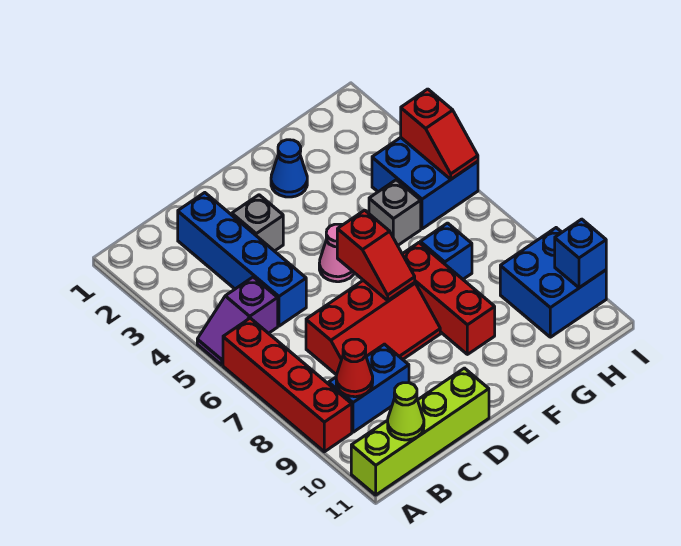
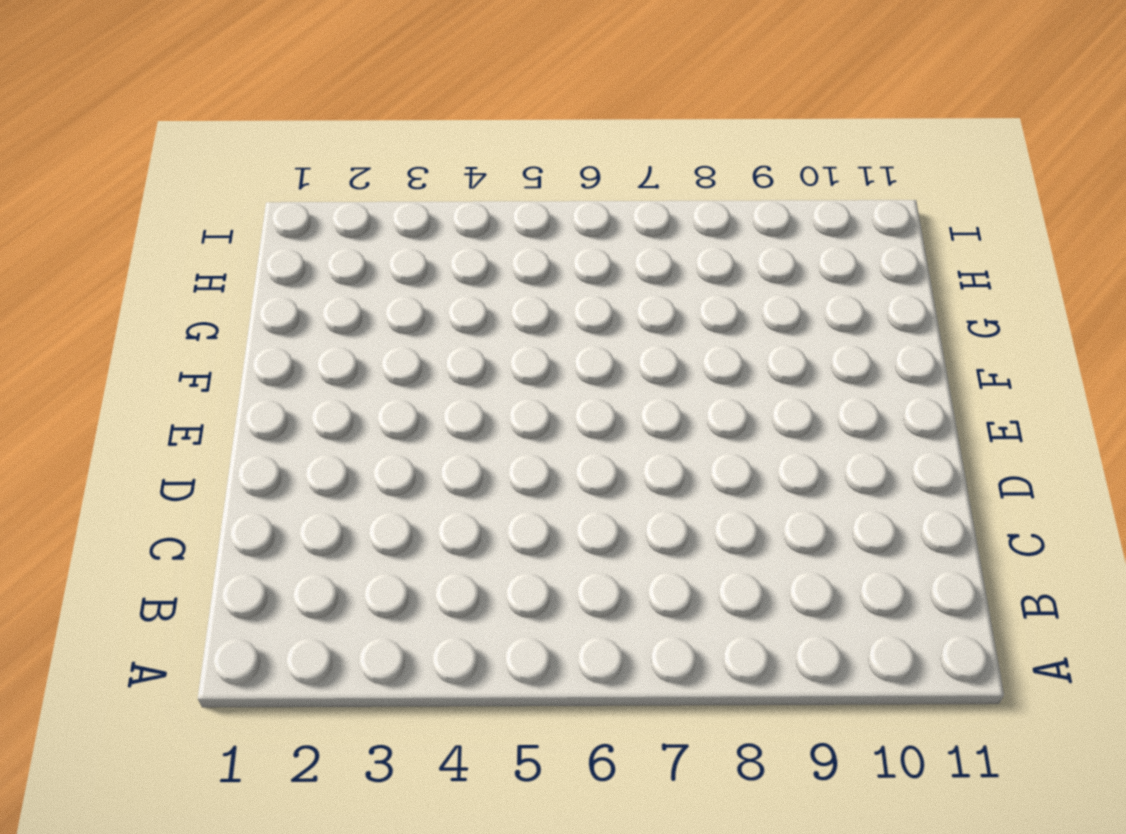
none -> purple 1x2 slope [197,277,278,365]
none -> red 1x4 brick [223,318,352,452]
none -> lime 1x4 brick [351,368,489,495]

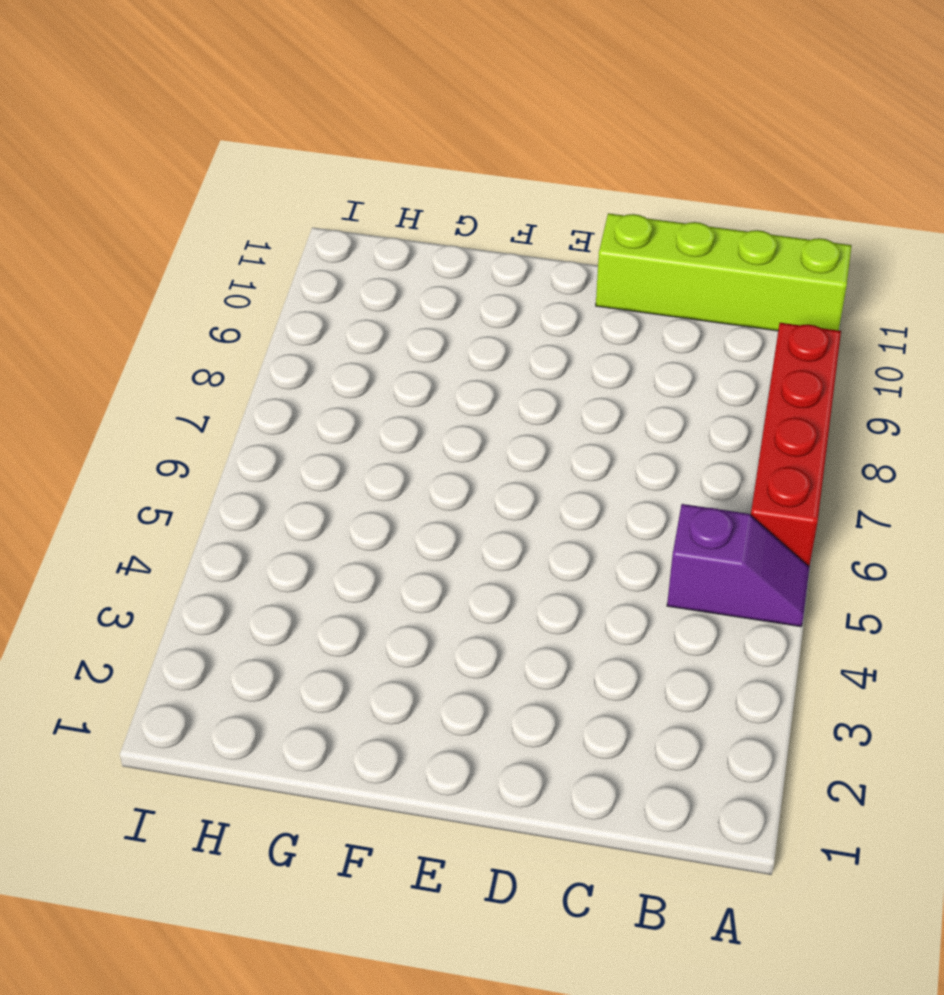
none -> blue 1x2 brick [329,344,409,432]
none -> blue 1x4 brick [178,193,306,326]
none -> red 2x3 slope [306,280,440,375]

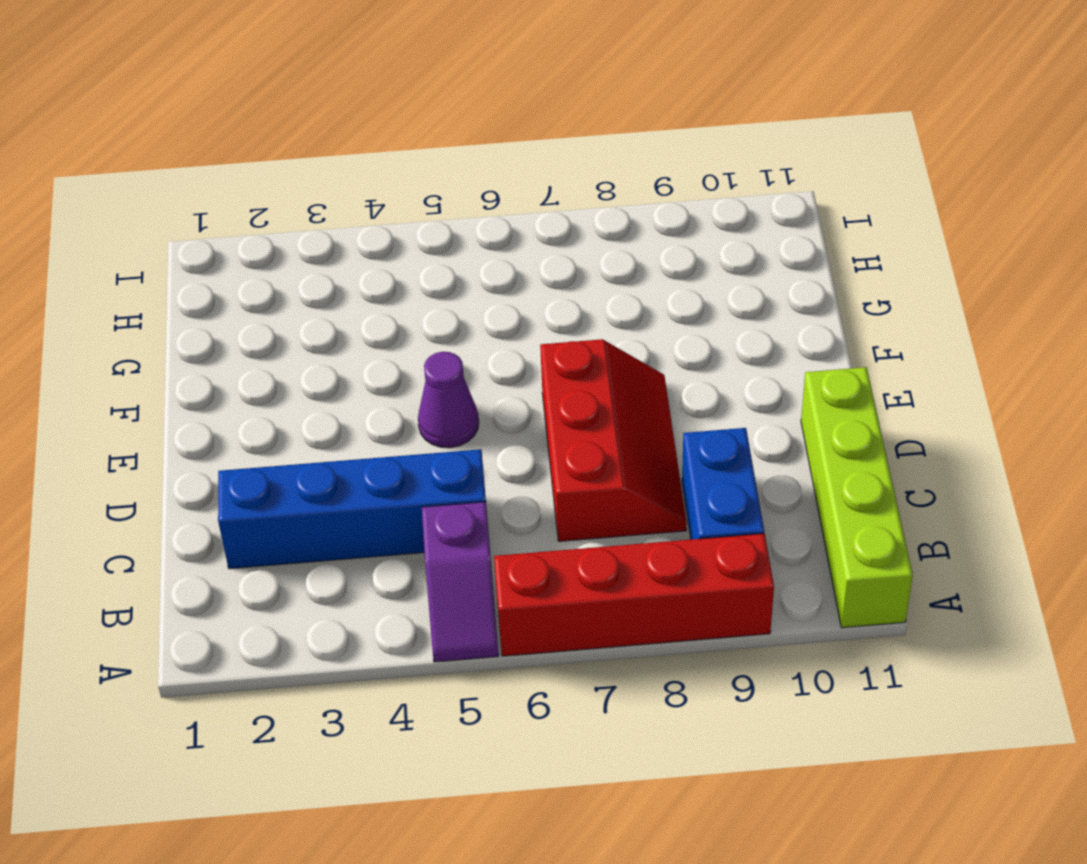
purple 1x1 cone [418,352,479,448] -> pink 1x1 cone [319,224,354,282]
none -> grey 1x1 brick [232,195,283,251]
none -> blue 1x1 cone [271,140,307,197]
none -> red 1x3 brick [403,243,495,354]

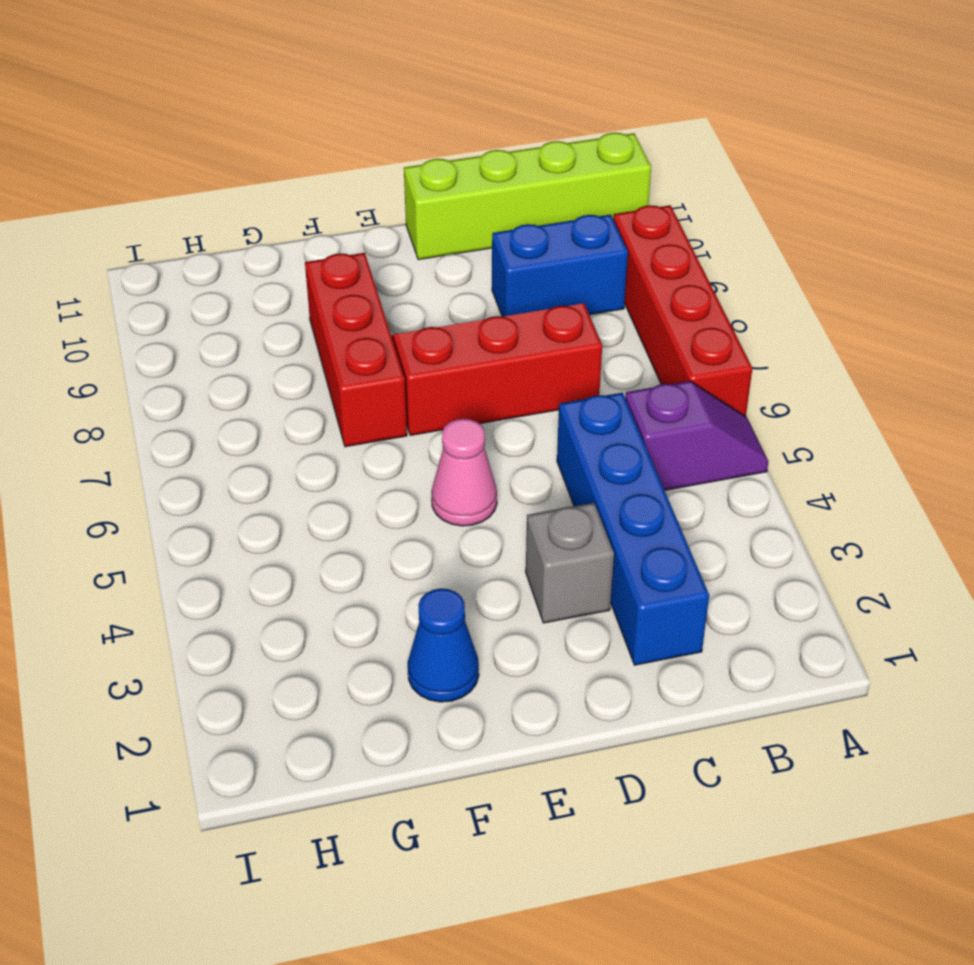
none -> grey 1x1 brick [369,180,421,245]
none -> blue 1x1 brick [420,223,472,279]
none -> blue 2x2 brick [372,138,478,229]

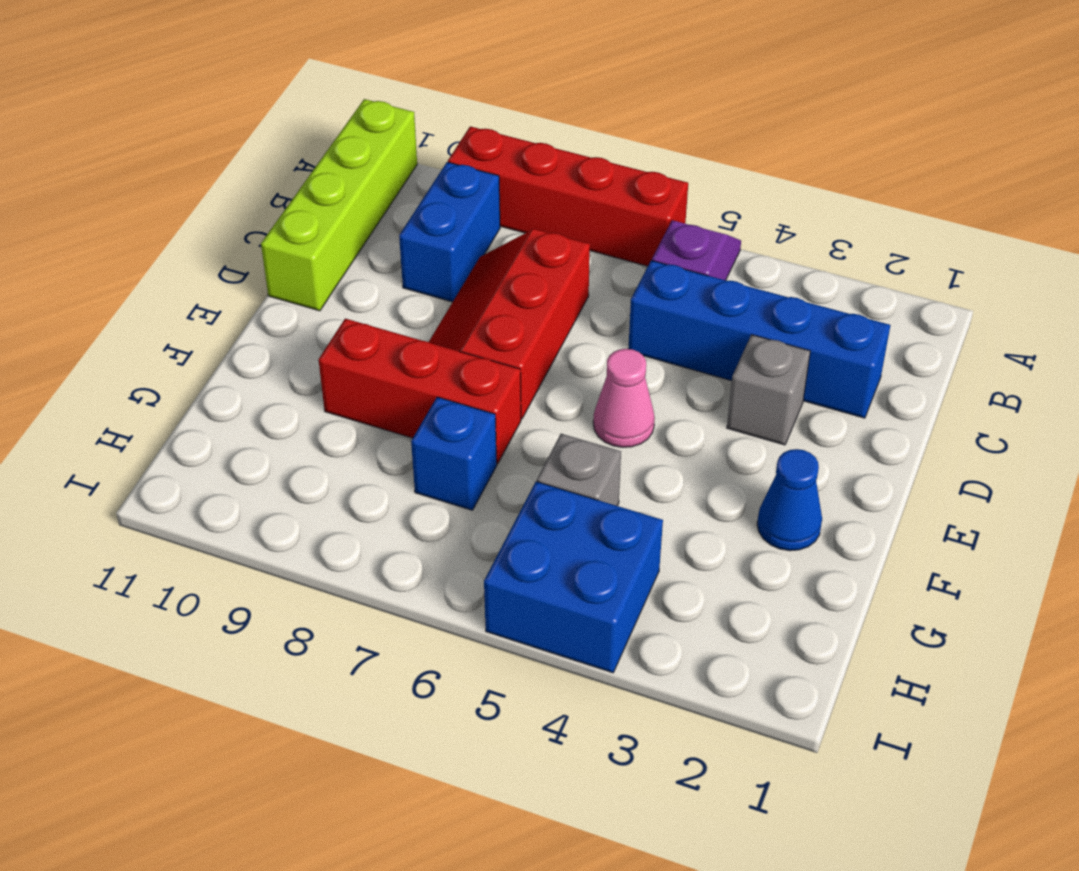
none -> blue 2x2 brick [500,228,606,337]
none -> red 1x1 cone [336,339,373,397]
none -> lime 1x1 cone [388,383,424,440]

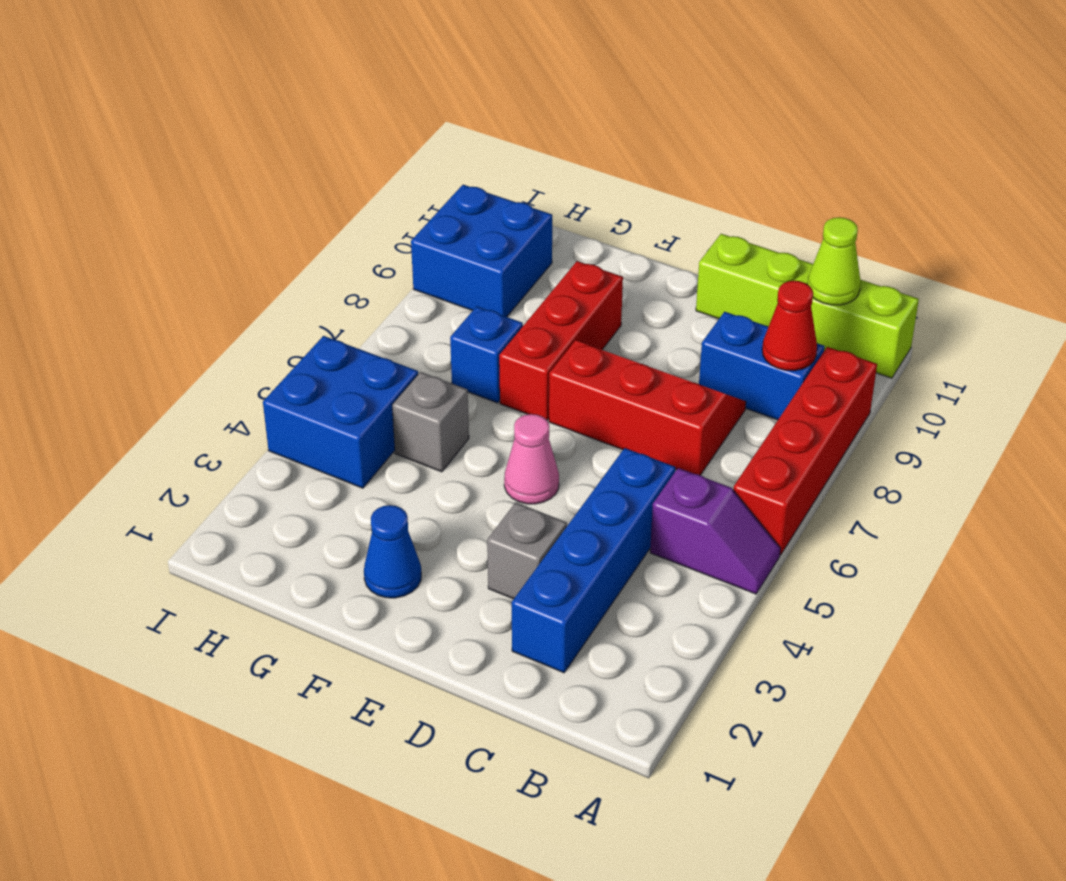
none -> red 1x2 slope [337,210,415,300]
none -> red 1x2 slope [401,89,478,179]
none -> blue 1x1 brick [555,219,606,288]

